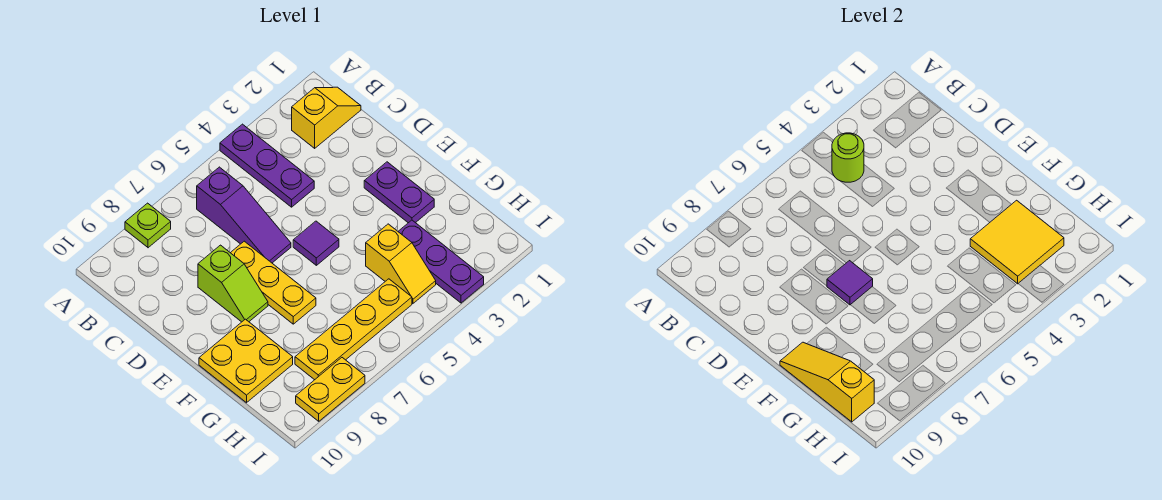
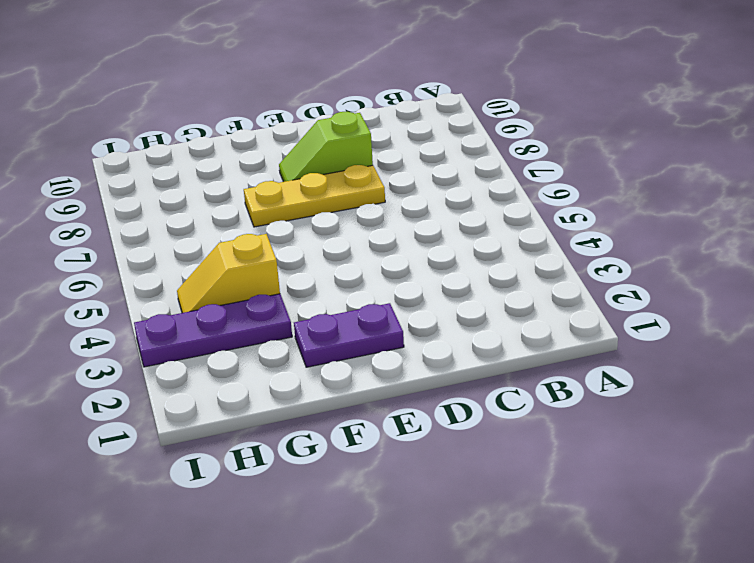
none -> purple 1x3 plate [220,124,314,207]
none -> lime 1x1 plate [125,203,171,248]
none -> yellow 1x2 slope [292,87,361,148]

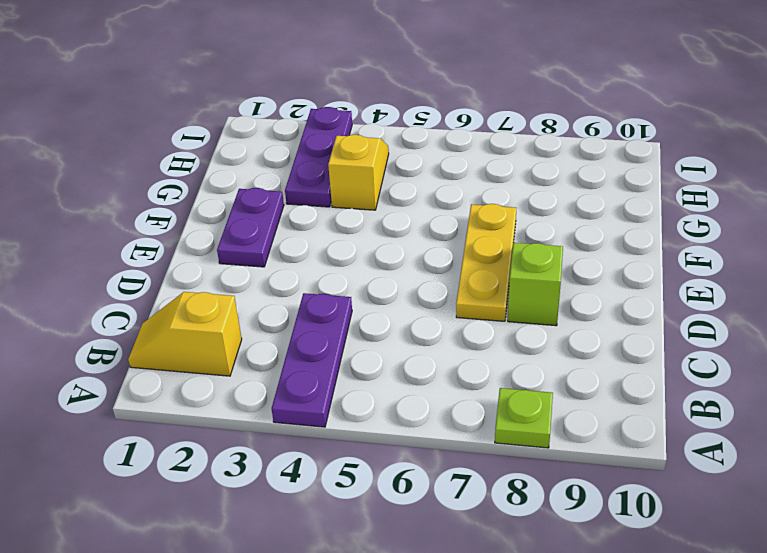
none -> purple 1x3 slope [197,167,291,263]
none -> purple 1x1 tile [293,221,339,265]
none -> yellow 2x2 plate [199,319,293,403]

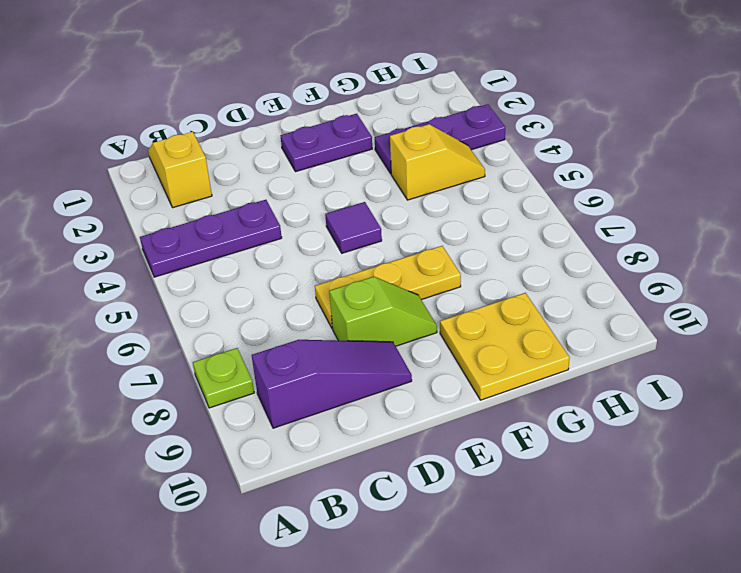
purple 1x3 slope [252,340,412,428] -> purple 1x3 slope moved to [197,167,291,263]
none -> yellow 1x4 plate [295,279,412,380]
none -> yellow 1x2 plate [296,358,365,421]
none -> lime 1x1 round brick [832,133,864,182]

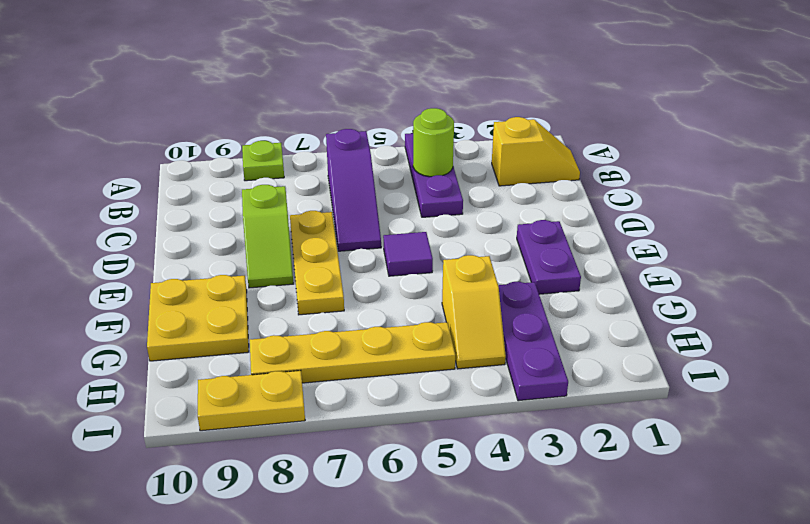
none -> purple 1x1 tile [827,261,873,305]
none -> yellow 1x3 slope [780,342,874,422]
none -> yellow 2x2 tile [970,200,1064,284]

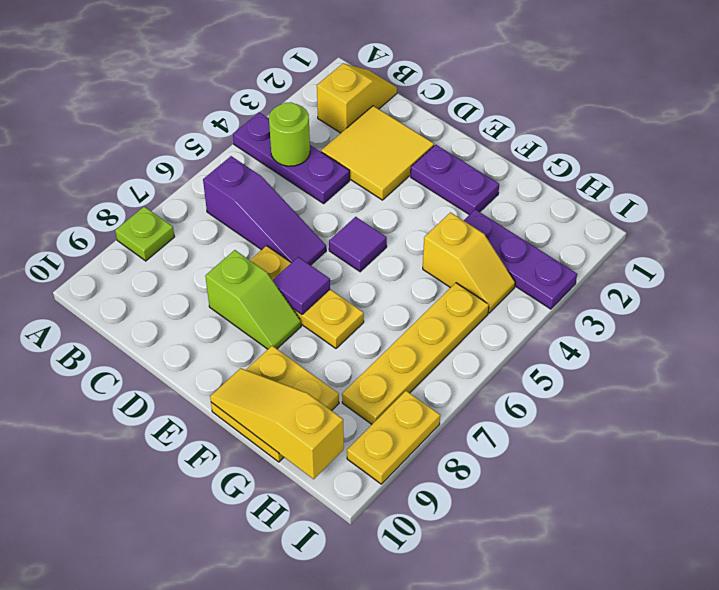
yellow 2x2 tile [321,106,434,200] -> yellow 2x2 tile moved to [970,200,1064,284]

